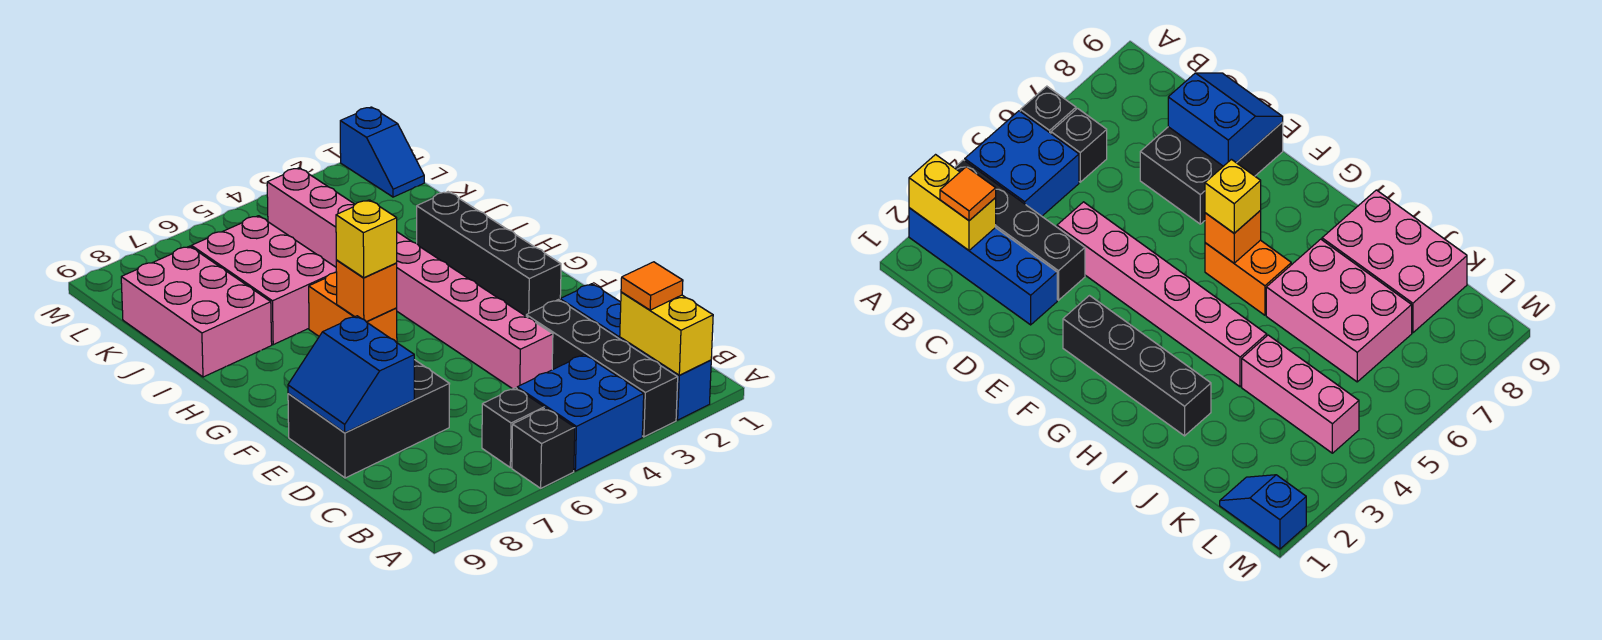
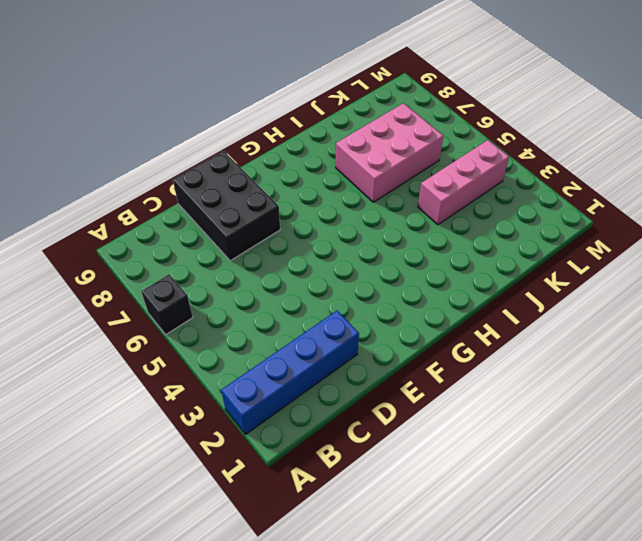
none -> black 1x4 brick [526,300,678,437]
none -> blue 2x2 brick [517,355,644,471]
none -> black 1x1 brick [482,388,544,468]

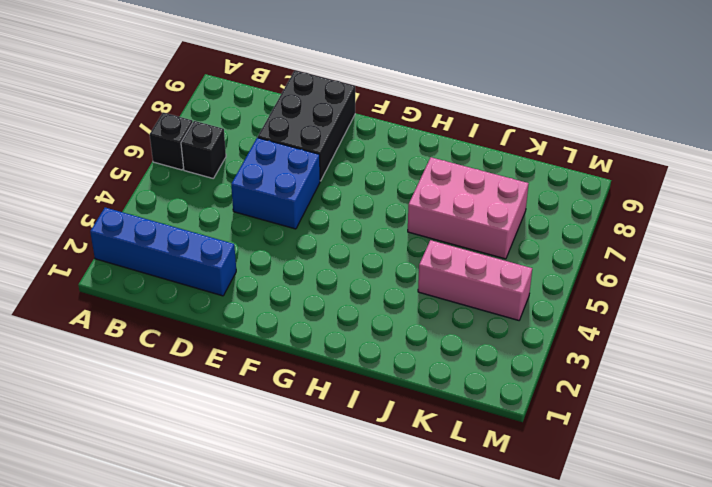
blue 2x2 brick [231,138,320,229] -> blue 2x2 brick moved to [517,355,644,471]
none -> black 1x4 brick [526,300,678,437]
none -> pink 1x6 brick [397,232,553,389]
none -> black 1x4 brick [417,192,561,316]

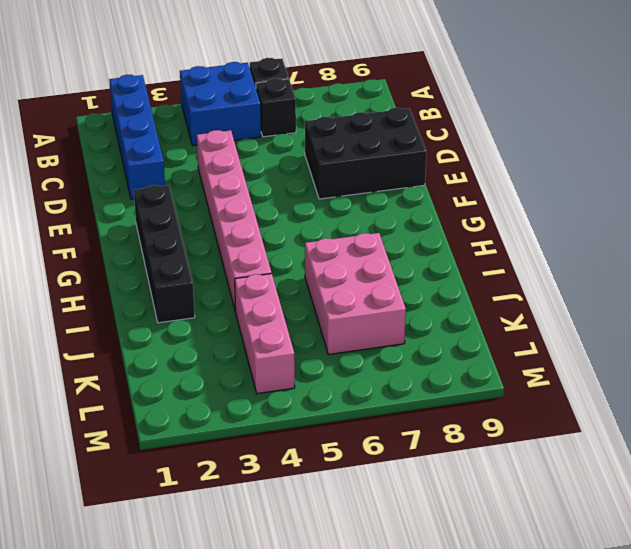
none -> black 1x4 brick [526,300,678,437]
none -> orange 1x2 brick [309,272,397,343]
none -> pink 2x3 brick [121,246,272,377]

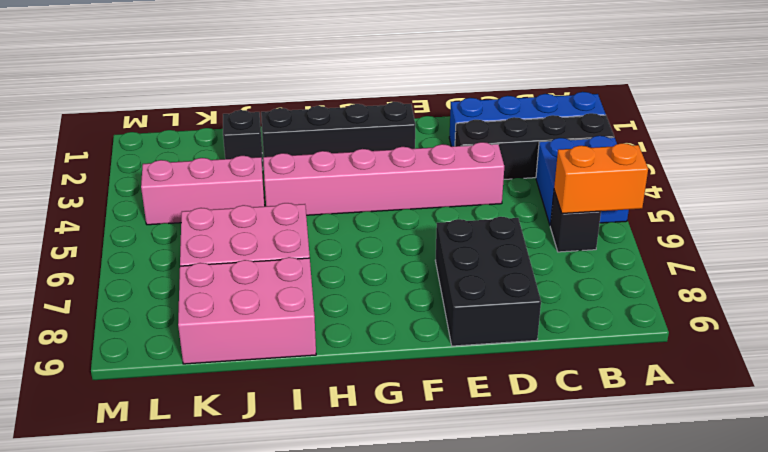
orange 1x2 brick [554,143,648,213] -> orange 1x2 brick moved to [309,272,397,343]
black 1x1 brick [223,110,263,170] -> black 1x1 brick moved to [512,408,575,488]
none -> blue 1x2 slope [340,107,424,197]
none -> yellow 1x2 brick [620,292,713,375]
none -> blue 2x2 slope [288,316,414,433]

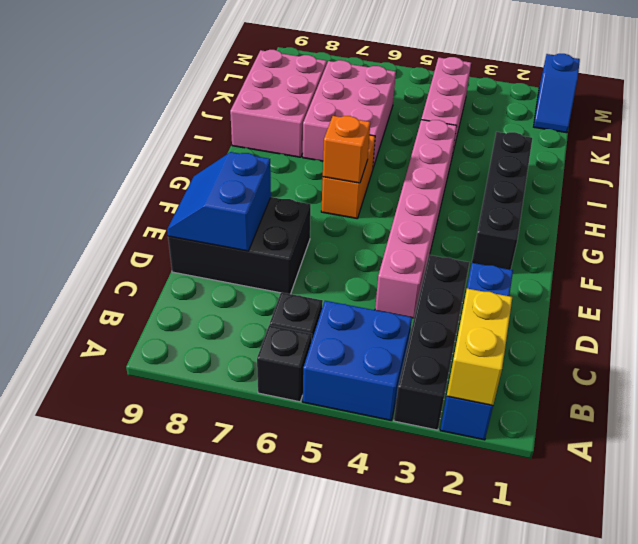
none -> orange 1x1 tile [621,262,683,310]
none -> yellow 1x1 brick [336,200,397,278]

